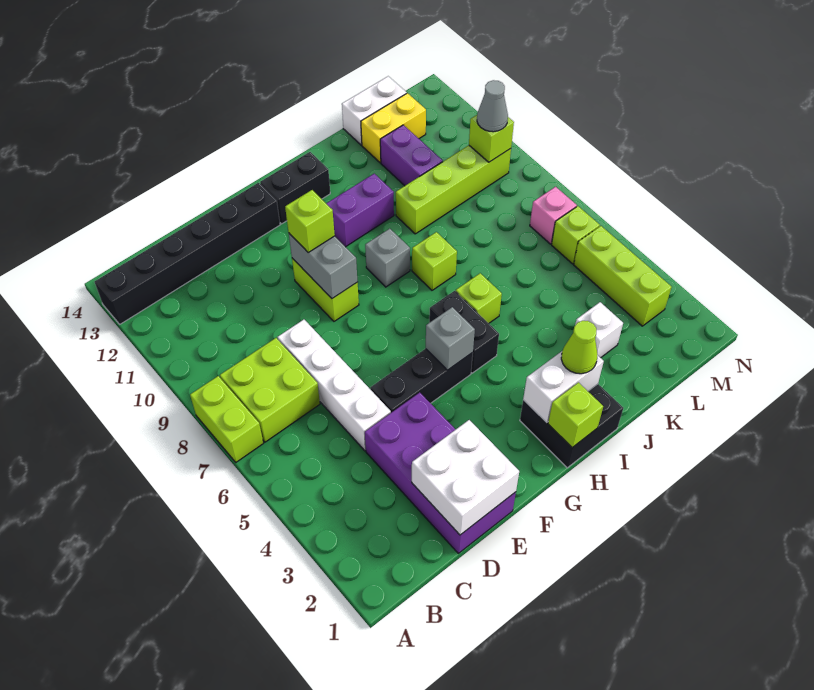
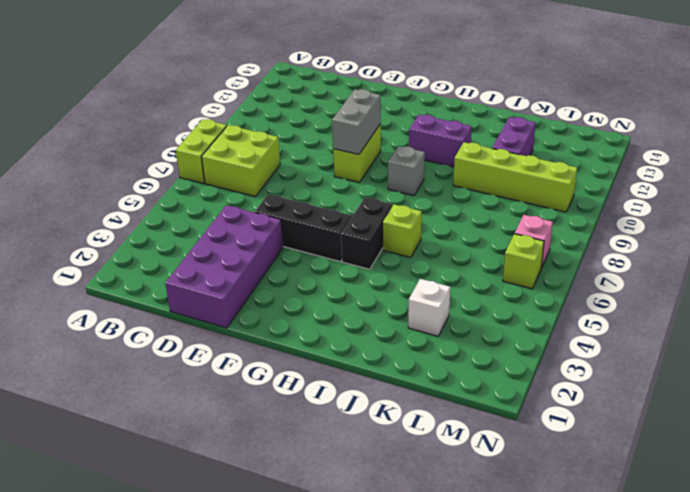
none -> black 1x6 brick [95,183,280,324]
none -> white 1x4 brick [278,320,391,451]
none -> black 1x2 brick [260,152,330,224]
none -> black 2x2 brick [520,384,623,468]

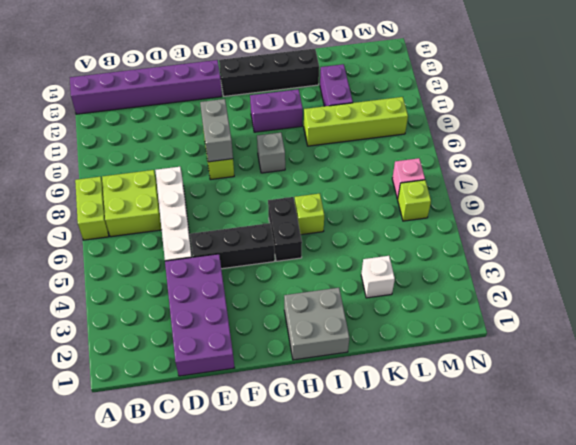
purple 1x6 brick [70,60,222,114] -> black 1x6 brick [95,183,280,324]
black 1x4 brick [219,49,319,96] -> black 1x2 brick [260,152,330,224]
grey 2x2 brick [284,288,349,360] -> black 2x2 brick [520,384,623,468]
none -> lime 1x1 brick [412,232,457,290]
none -> yellow 1x2 brick [361,93,426,163]
none -> white 1x2 brick [342,76,407,145]
none -> lime 1x3 brick [574,226,672,326]

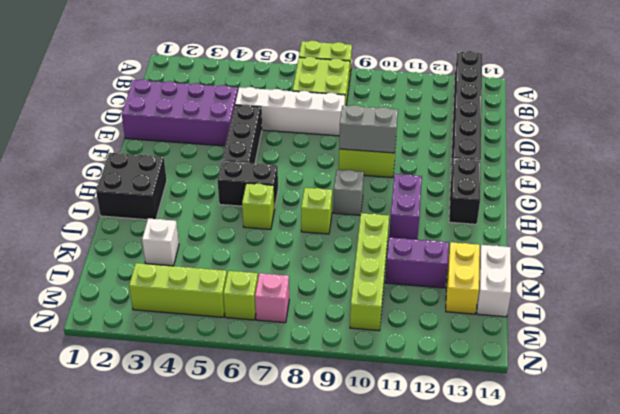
none -> white 2x2 brick [412,420,519,535]
none -> grey 1x1 brick [426,307,475,370]
none -> lime 1x1 brick [548,382,603,448]
none -> white 1x2 brick [523,351,604,422]

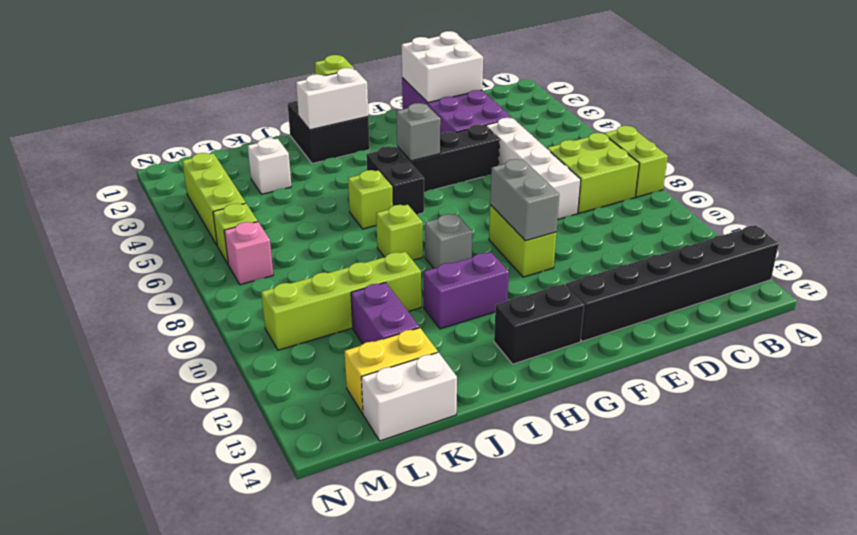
none -> lime 1x1 brick [469,115,514,162]
none -> lime 1x1 brick [285,190,335,253]
none -> lime 1x1 cone [561,321,597,374]
none -> grey 1x1 cone [477,80,508,132]

